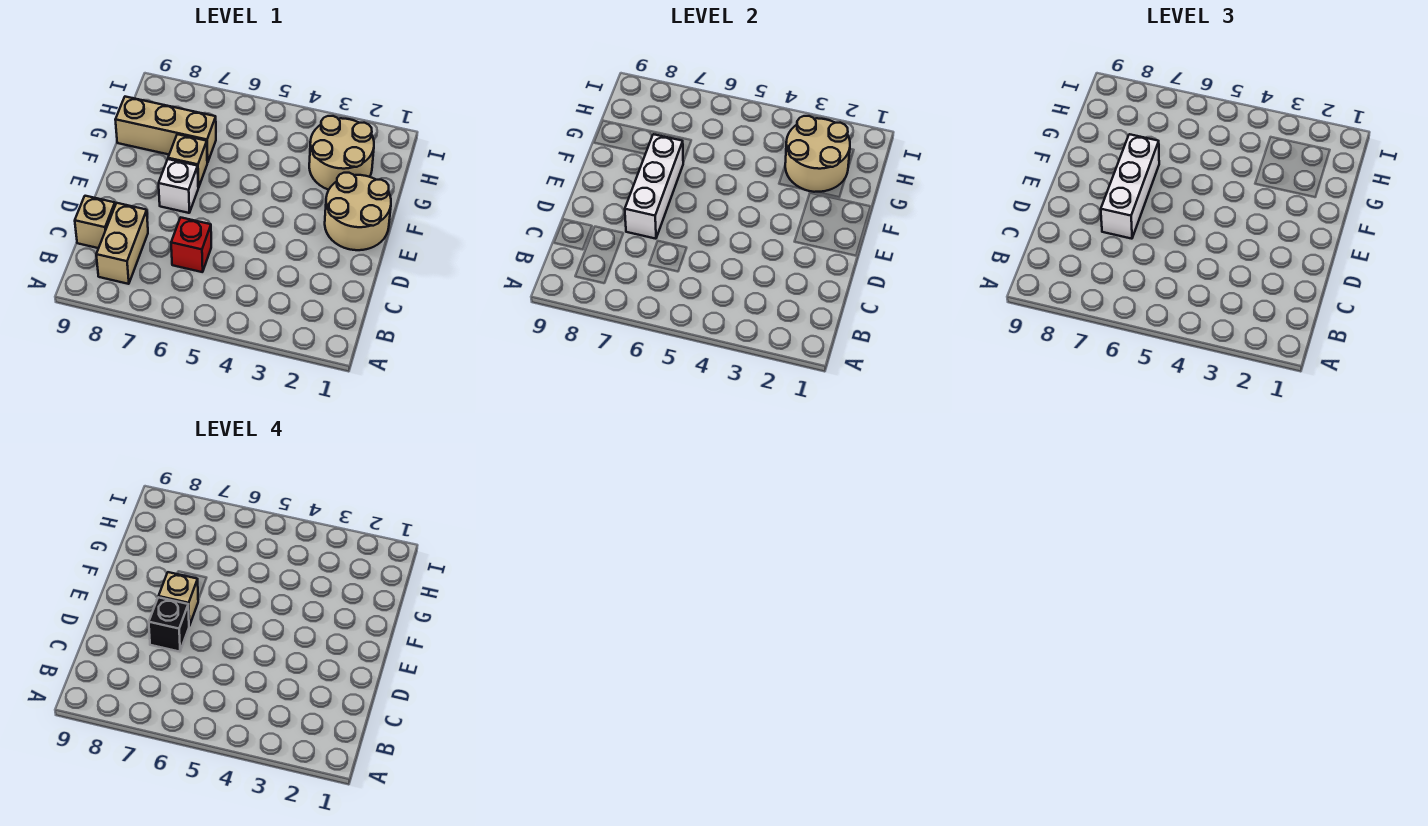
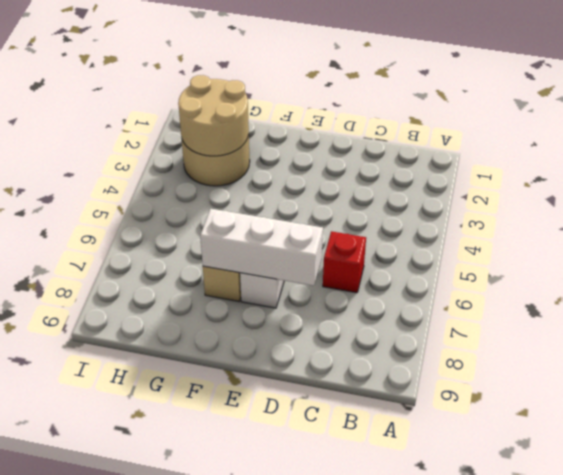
none -> tan 1x2 brick [96,203,148,284]
none -> tan 1x1 brick [75,196,115,248]
none -> tan 2x2 round brick [325,173,391,250]

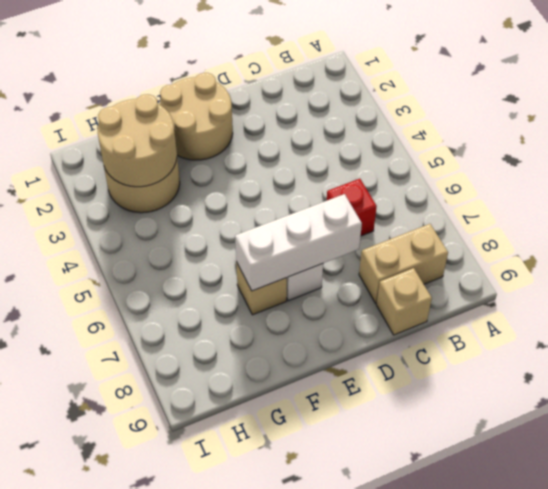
none -> tan 1x3 brick [115,97,216,163]
none -> white 1x3 brick [1101,134,1159,239]
none -> black 1x1 brick [149,597,189,652]

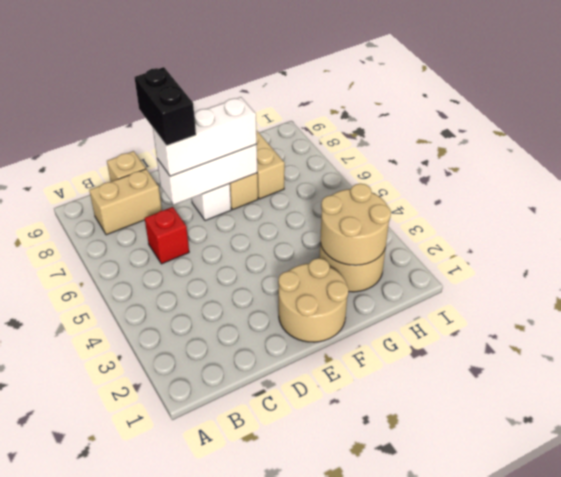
black 1x2 brick [134,67,196,146] -> black 1x1 brick [149,597,189,652]
none -> tan 1x1 brick [159,572,198,626]

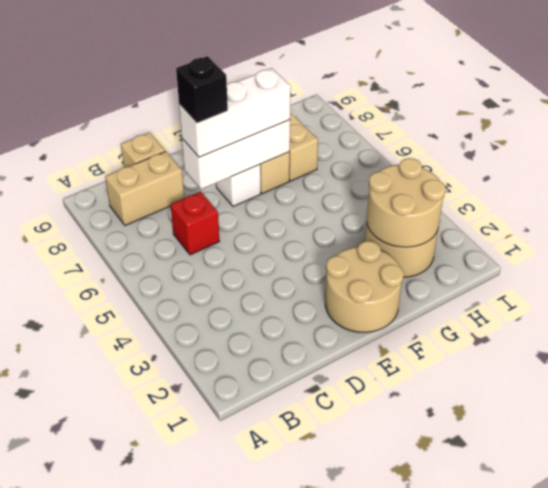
none -> tan 1x1 brick [159,572,198,626]

